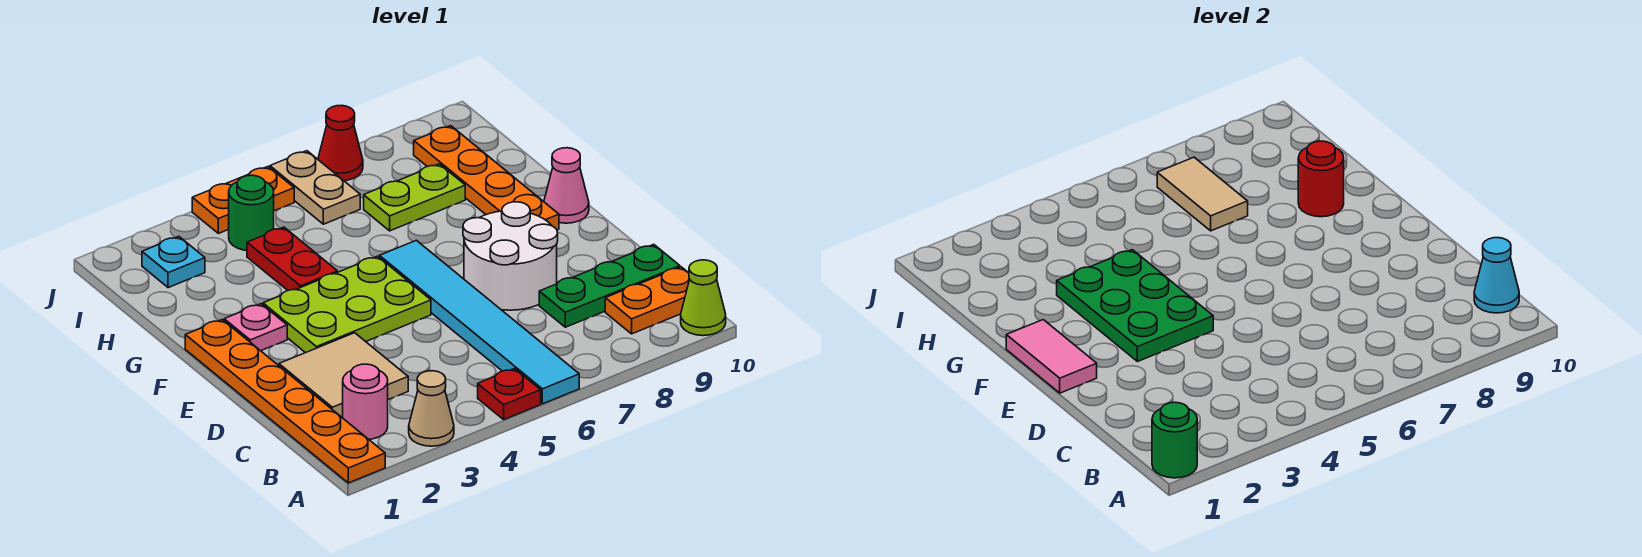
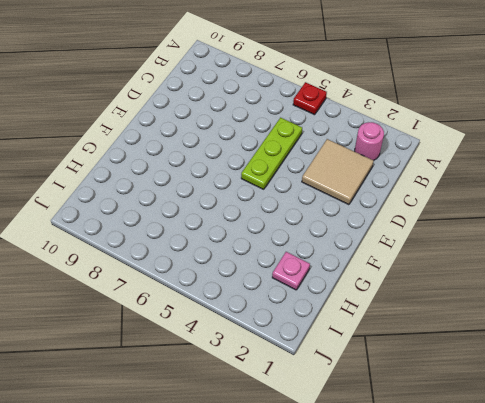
lime 1x3 plate [241,118,302,189] -> lime 2x3 plate [263,256,431,353]
pink 1x1 plate [272,252,310,290] -> pink 1x1 plate moved to [224,304,287,351]
none -> orange 1x6 plate [185,320,385,483]
none -> tan 1x1 cone [409,371,454,446]
none -> cyan 1x6 tile [379,240,579,404]

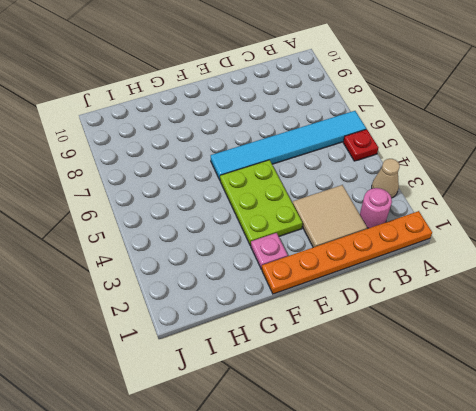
none -> lime 1x1 cone [681,260,726,336]
none -> orange 1x2 plate [605,267,690,334]
none -> green 1x3 plate [539,244,680,327]

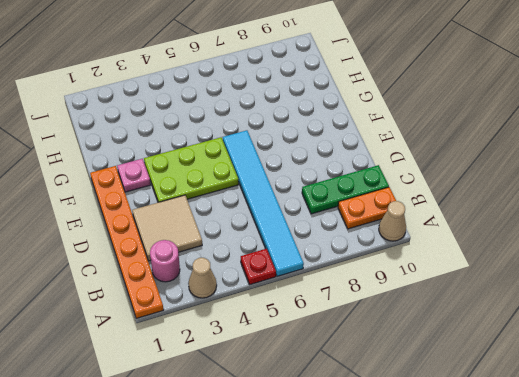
tan 1x1 cone [379,201,406,241] -> lime 1x1 cone [681,260,726,336]
none -> white 2x2 round brick [463,202,558,310]
none -> orange 1x4 plate [414,126,559,230]
none -> pink 1x1 cone [544,148,589,223]

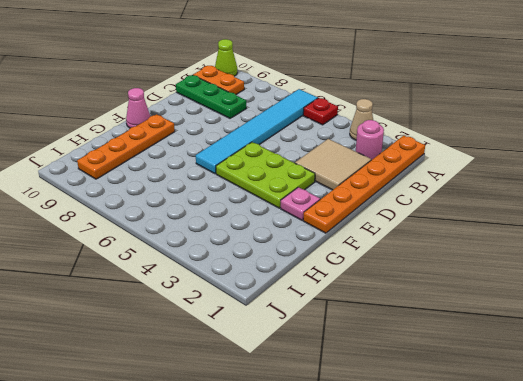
none -> white 2x2 round brick [463,202,558,310]
none -> red 1x2 plate [247,227,337,290]
none -> lime 1x2 plate [364,164,465,231]

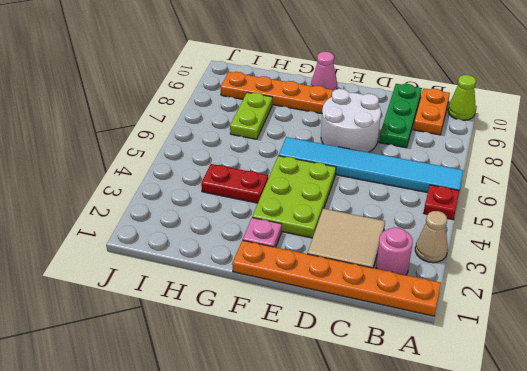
none -> cyan 1x1 plate [142,236,205,288]
none -> green 1x1 round brick [229,175,274,251]
none -> tan 1x2 plate [270,151,360,224]

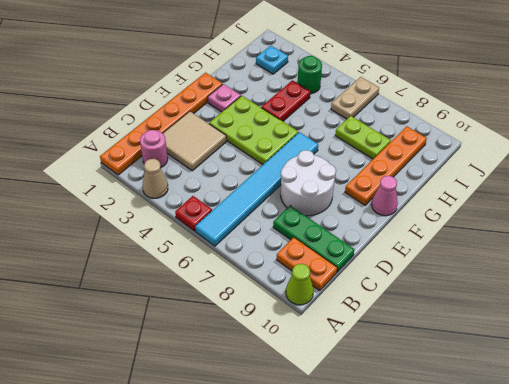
none -> orange 1x2 plate [192,167,294,233]
none -> red 1x1 cone [318,105,363,181]
none -> green 1x1 round brick [1152,402,1197,478]

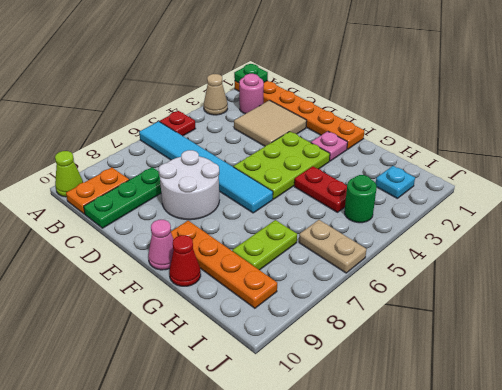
green 1x1 plate [234,64,268,83] -> green 1x1 round brick [1152,402,1197,478]
red 1x1 cone [169,235,201,286] -> red 1x1 cone moved to [318,105,363,181]
none -> orange 1x2 plate [192,167,294,233]
none -> cyan 1x1 cone [1474,238,1519,313]
none -> pink 1x2 tile [1006,320,1097,393]

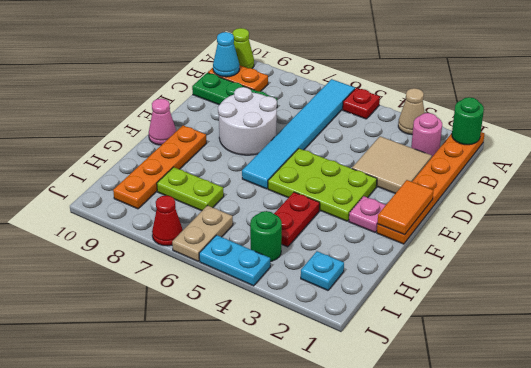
orange 1x2 tile [377,180,434,235] -> pink 1x2 tile [1006,320,1097,393]
cyan 1x2 plate [199,235,270,286] -> orange 1x2 plate [192,167,294,233]
none -> green 2x3 plate [1057,250,1213,362]
none -> red 1x1 round brick [1298,141,1344,217]
none -> tan 1x2 tile [1157,157,1248,231]

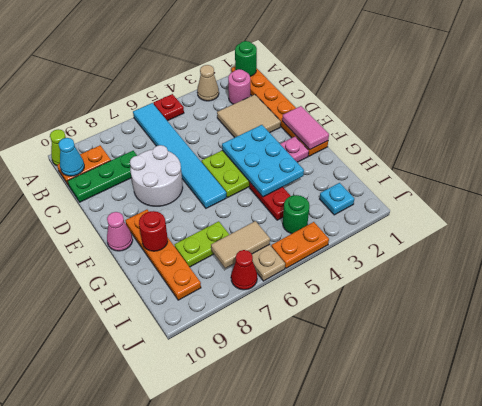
cyan 2x3 plate [222,125,304,197] -> green 2x3 plate [1057,250,1213,362]
tan 1x2 tile [211,221,270,268] -> tan 1x2 tile turned to [1157,157,1248,231]

